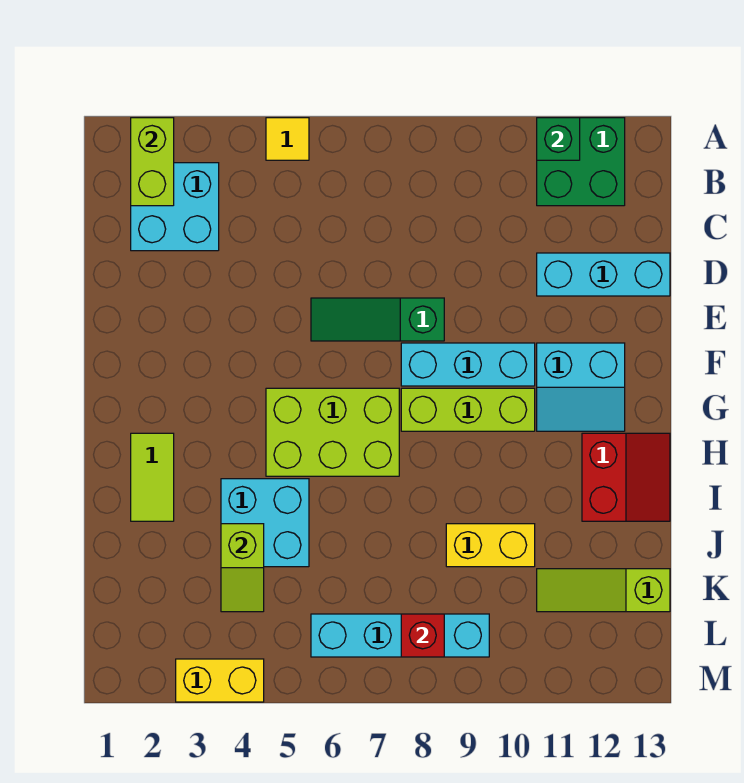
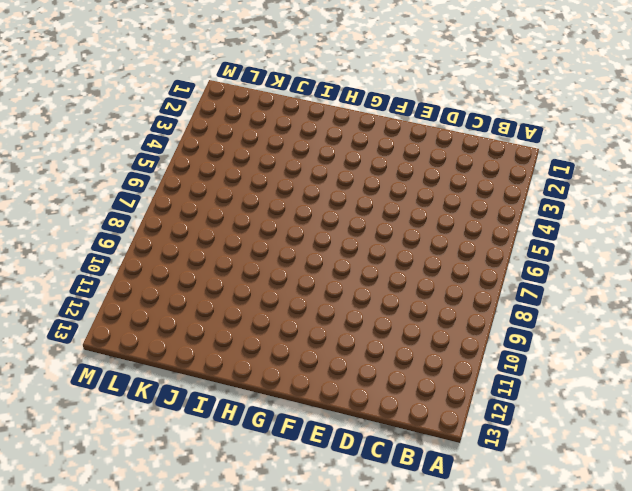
none -> yellow 1x1 tile [266,118,309,160]
none -> green 2x2 brick [537,118,625,206]
none -> cyan 2x2 brick [131,163,219,251]

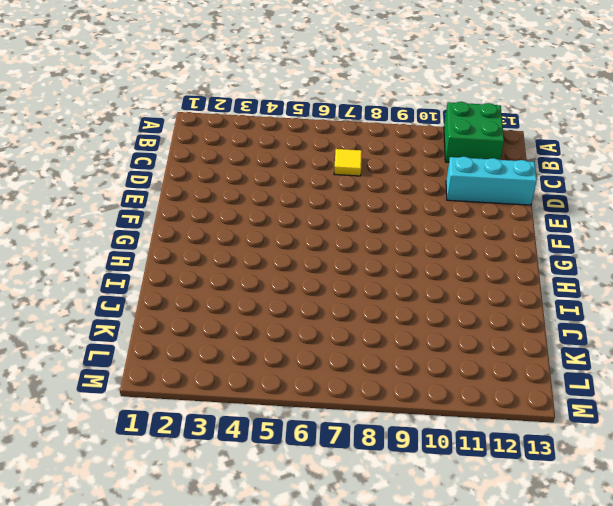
yellow 1x1 tile [334,149,362,176] -> yellow 1x1 tile moved to [266,118,309,160]
none -> cyan 2x2 brick [131,163,219,251]
none -> green 1x3 slope [311,298,444,341]
none -> cyan 1x3 brick [401,343,535,386]

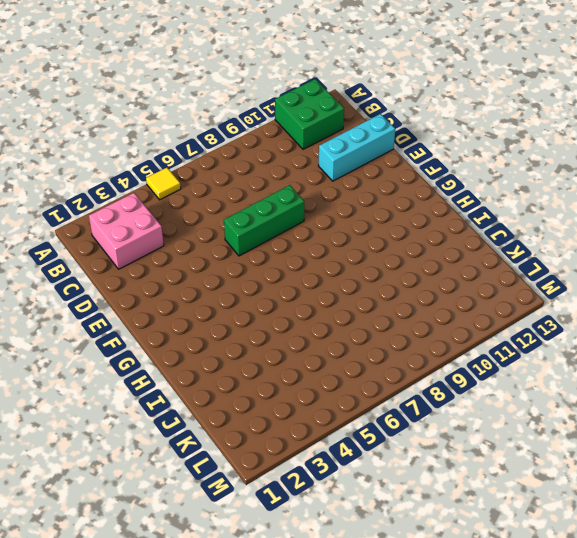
pink 2x2 brick [89,193,164,269] -> cyan 2x2 brick [131,163,219,251]
green 1x3 brick [224,185,304,256] -> green 1x3 slope [311,298,444,341]
none -> cyan 1x3 brick [401,343,535,386]
none -> cyan 2x2 slope [537,343,625,431]
none -> lime 2x3 brick [266,388,399,476]

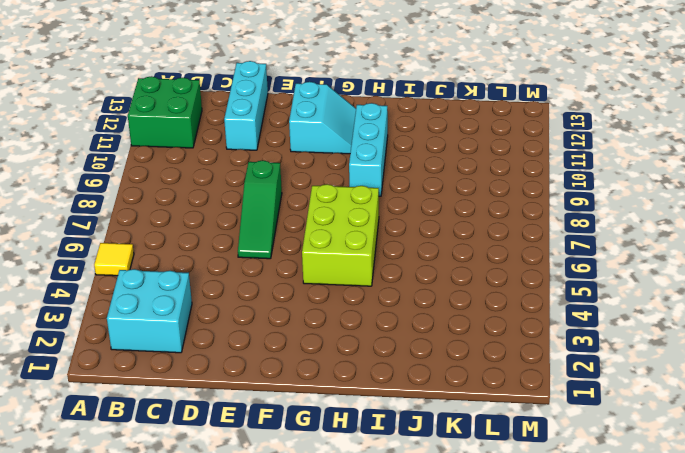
cyan 1x3 brick [349,103,388,196] -> cyan 1x3 brick moved to [401,343,535,386]
none -> lime 1x3 brick [401,388,535,431]
none -> lime 1x2 tile [131,433,174,521]
none -> red 2x2 slope [582,433,670,521]

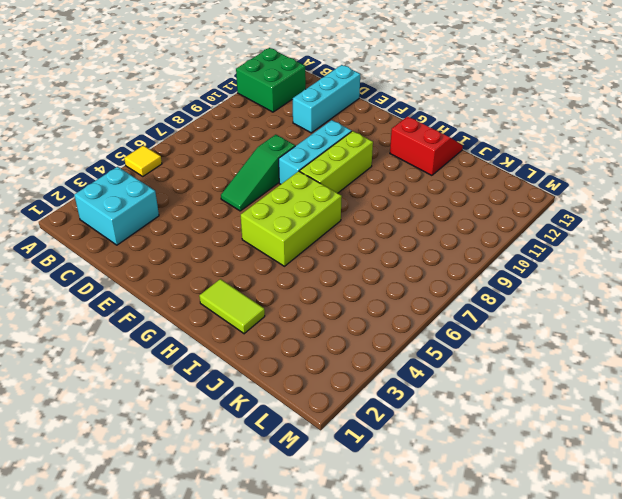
none -> cyan 2x2 slope [537,343,625,431]
none -> cyan 2x2 brick [221,479,309,567]
none -> yellow 1x2 brick [446,524,535,567]

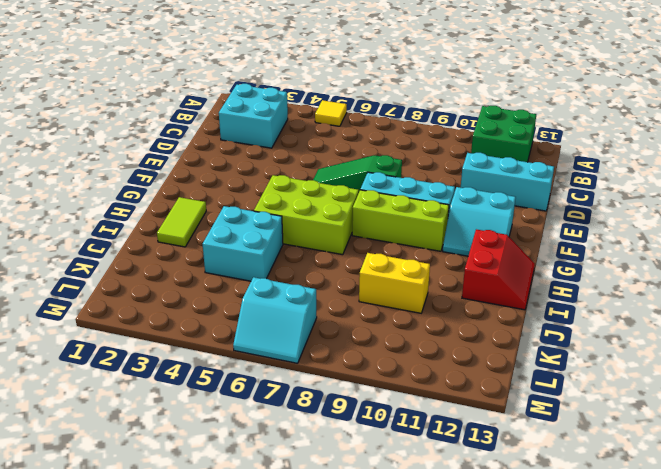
cyan 2x2 slope [233,277,317,363] -> cyan 1x4 brick [311,614,489,657]
none -> lime 1x3 slope [537,569,670,612]
none -> yellow 1x2 brick [176,659,264,702]
none -> lime 1x2 brick [131,118,174,206]

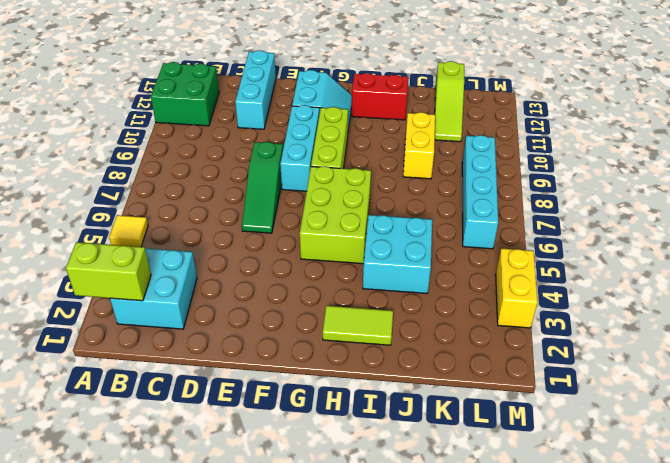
none -> green 1x1 brick [537,118,580,160]
none -> lime 1x2 slope [221,524,264,612]
none -> red 1x1 brick [401,614,444,657]

